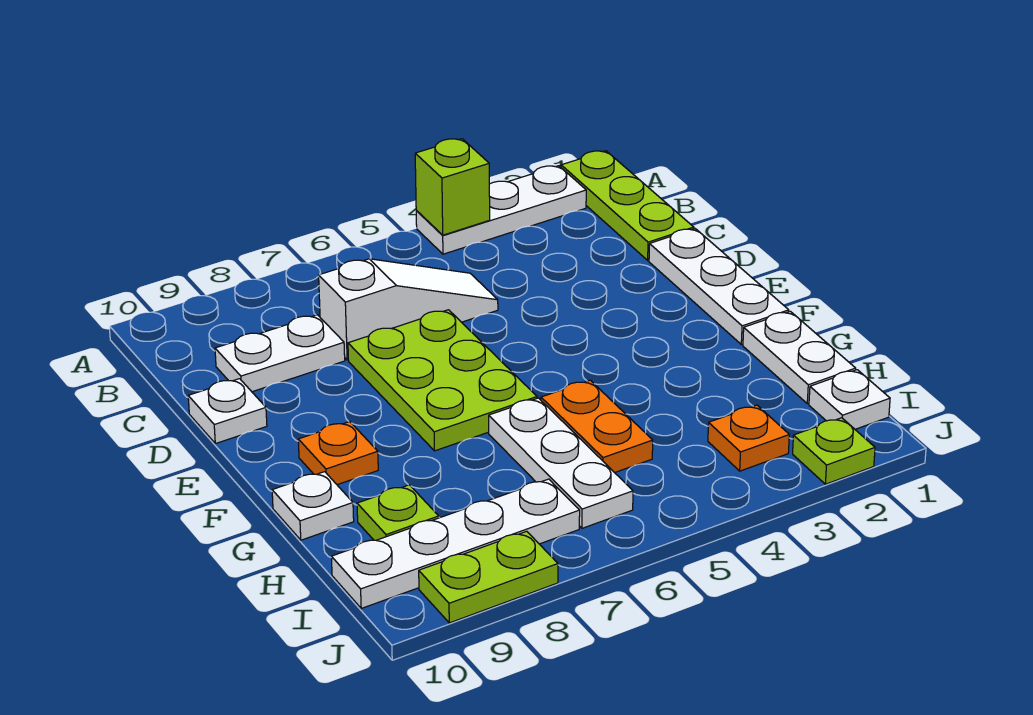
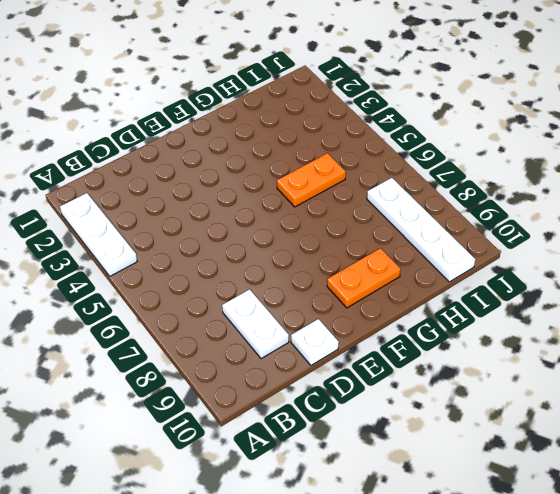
orange 1x2 plate [327,248,401,308] -> orange 1x1 plate [298,422,378,485]
none -> lime 1x3 plate [561,151,694,260]
none -> white 1x3 slope [319,259,498,360]
none -> white 1x3 plate [649,229,789,345]

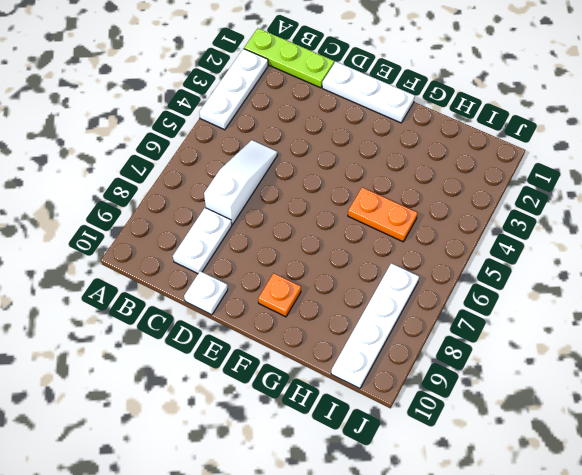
none -> lime 2x3 plate [348,310,537,451]
none -> white 1x2 plate [743,311,856,404]
none -> white 1x3 plate [489,398,633,528]

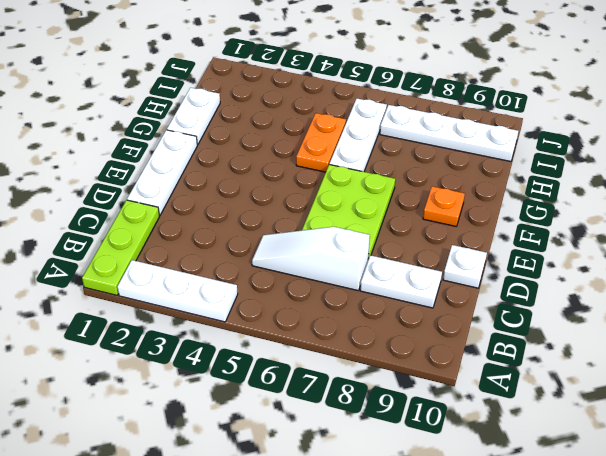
none -> white 1x1 plate [272,472,354,540]
none -> lime 1x1 plate [357,485,439,540]
none -> white 1x1 plate [809,370,890,429]

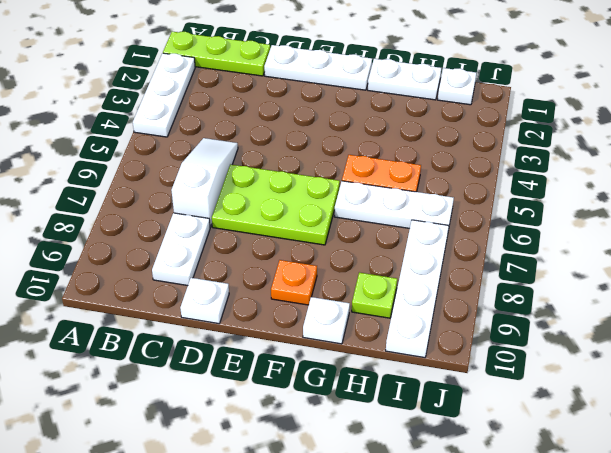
none -> orange 1x1 plate [708,405,789,471]
none -> lime 1x1 plate [793,418,875,484]
none -> lime 1x2 plate [419,531,558,623]

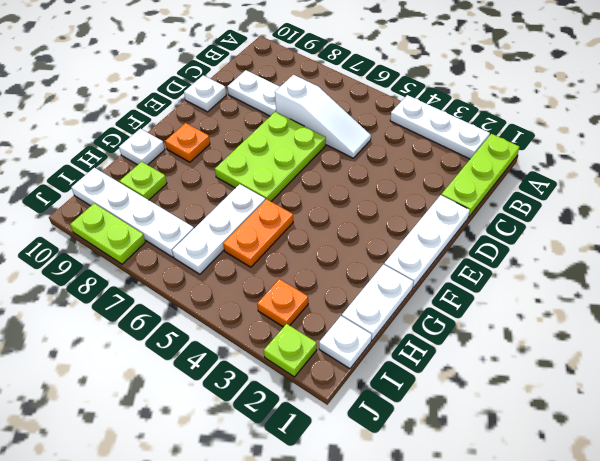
none -> lime 1x1 brick [415,139,490,235]

